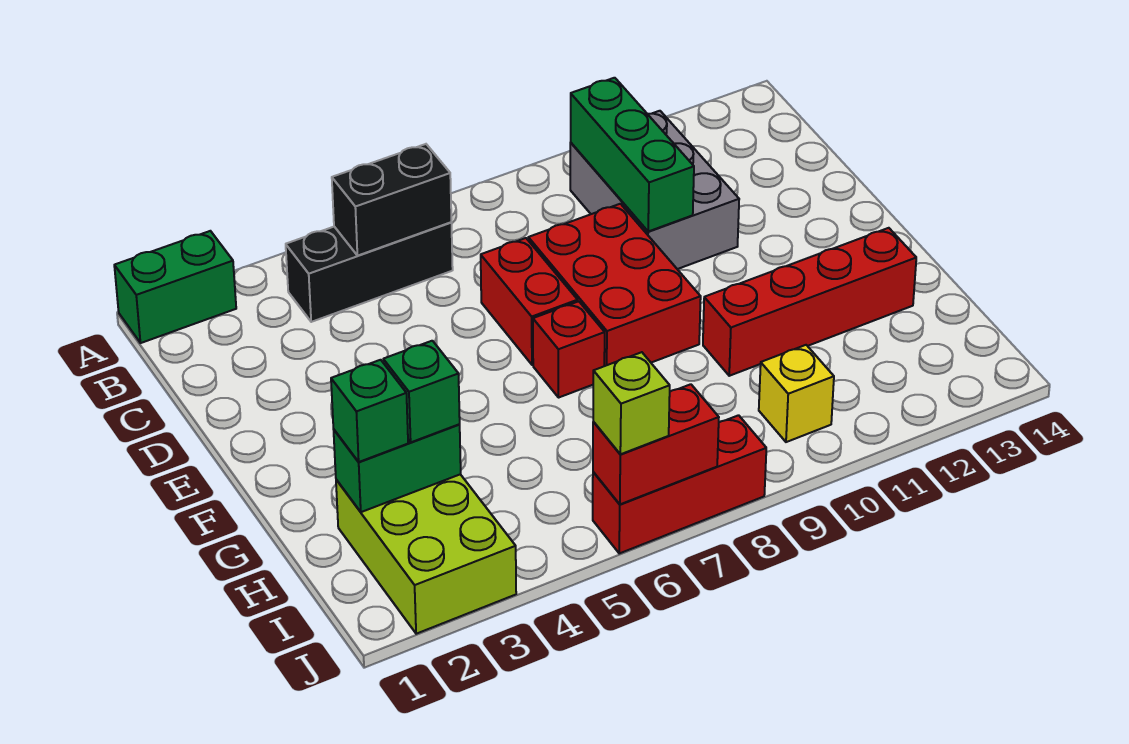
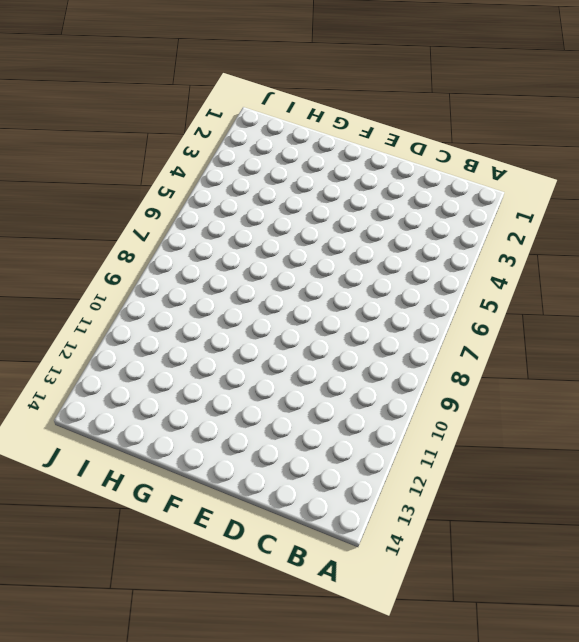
none -> green 1x2 brick [114,231,236,343]
none -> black 1x3 brick [286,222,453,322]
none -> grey 2x3 brick [570,111,739,269]

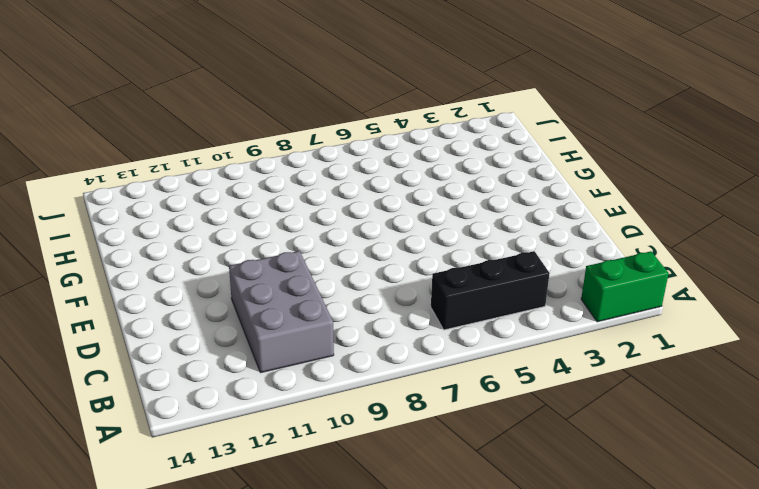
none -> red 1x2 brick [481,238,578,365]
none -> red 2x3 brick [528,204,701,366]
none -> red 1x1 brick [533,301,605,398]

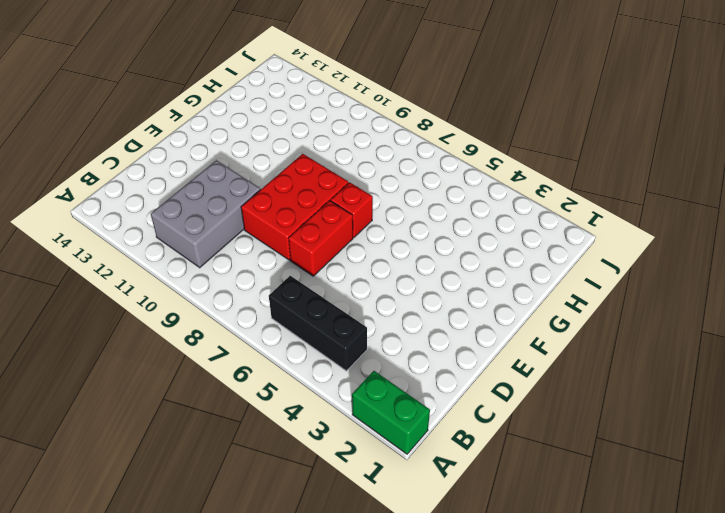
none -> red 1x4 brick [703,228,916,376]
none -> lime 2x3 brick [336,474,516,634]
none -> yellow 1x1 brick [759,345,834,442]

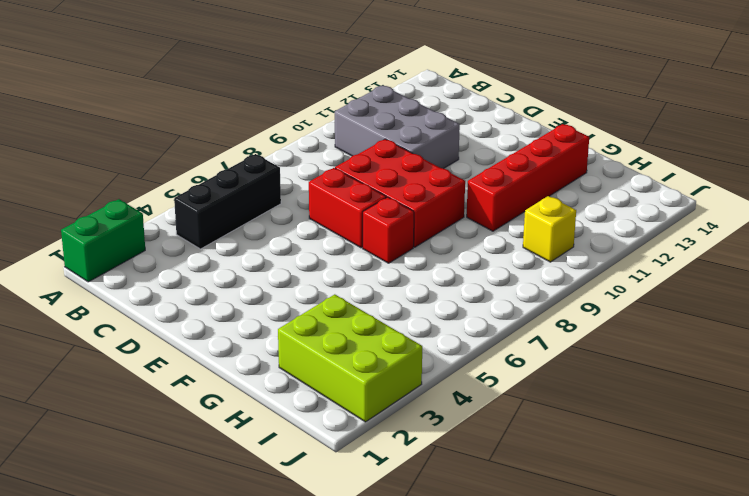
none -> red 1x3 brick [593,415,766,553]
none -> black 1x2 brick [332,144,451,256]
none -> green 1x3 brick [571,78,694,231]

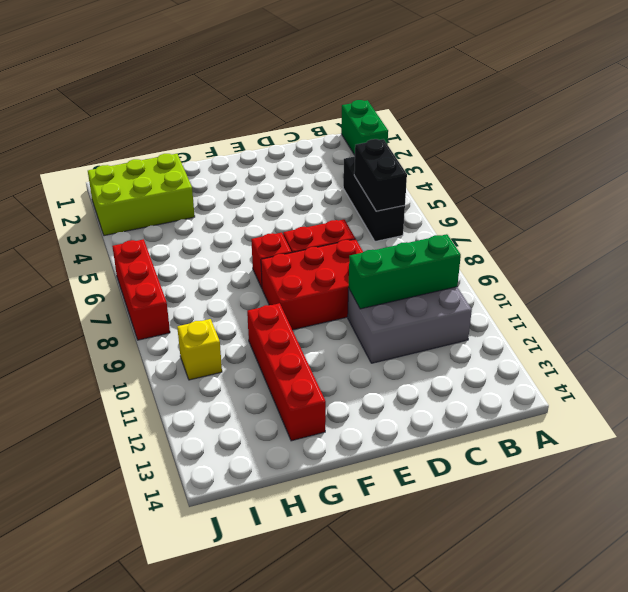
none -> green 1x2 brick [334,425,461,512]
none -> red 1x2 brick [593,384,719,504]
none -> green 1x1 brick [331,360,408,462]

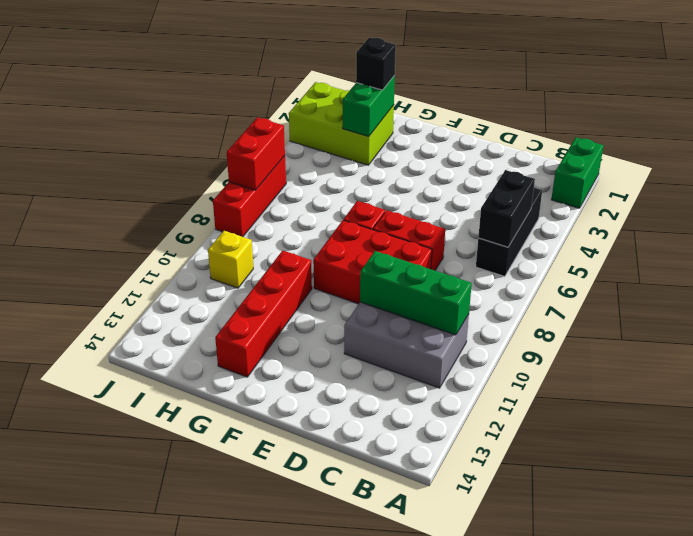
black 1x1 brick [356,37,396,90] -> green 1x1 brick [331,360,408,462]
none -> green 1x1 brick [383,341,460,442]
none -> lime 1x1 brick [593,352,670,454]

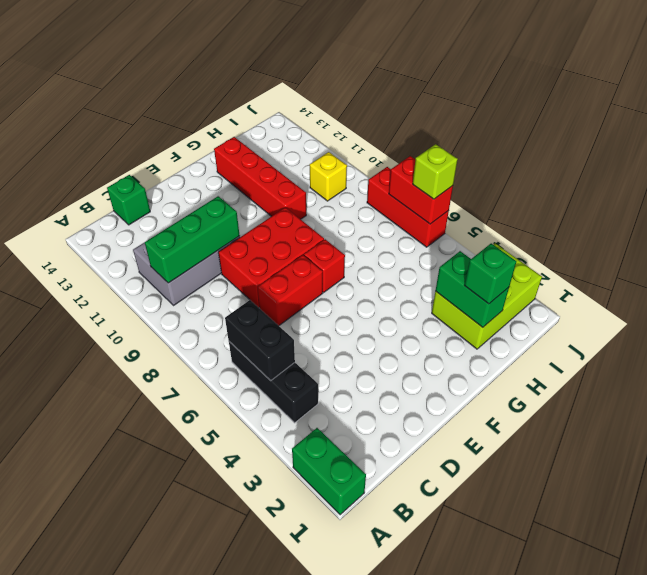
green 1x1 brick [107,175,150,225] -> green 1x1 brick moved to [383,341,460,442]

